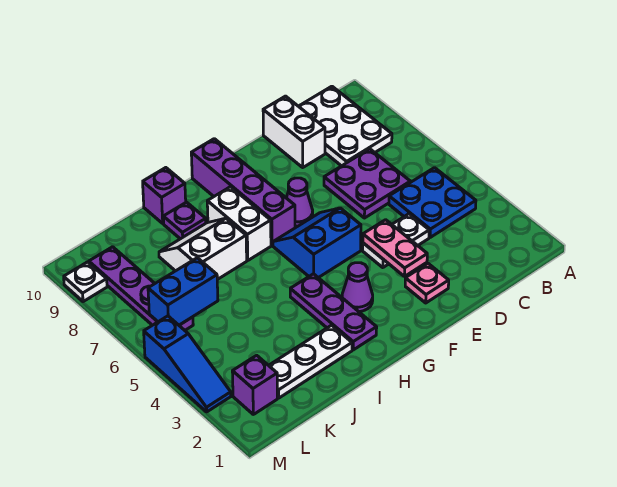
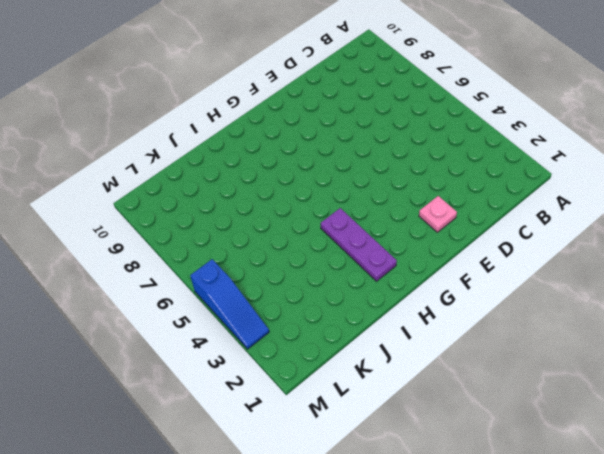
none -> blue 2x2 plate [389,168,476,238]
none -> white 2x3 plate [299,86,392,166]
none -> purple 2x2 plate [324,149,410,218]

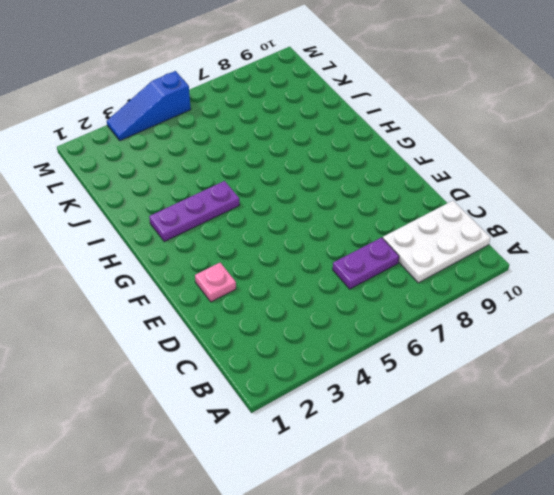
purple 1x2 plate [333,237,399,289] -> purple 2x2 plate [324,149,410,218]
none -> blue 2x2 plate [389,168,476,238]
none -> white 1x2 plate [363,214,429,268]
none -> white 1x2 brick [263,96,325,167]

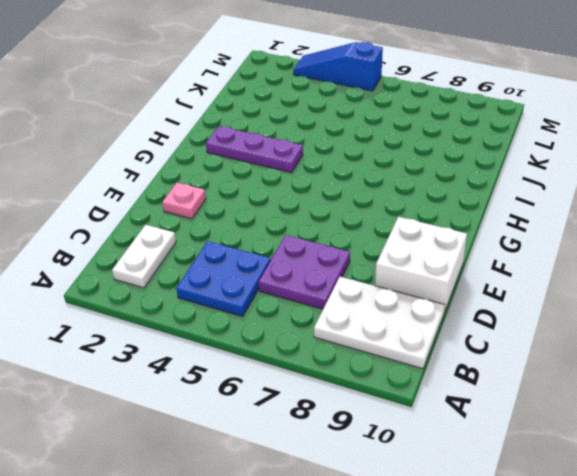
white 1x2 plate [112,225,176,288] -> white 1x2 plate moved to [363,214,429,268]
white 2x2 brick [375,217,467,313] -> white 1x2 brick [263,96,325,167]
none -> blue 2x2 slope [273,208,361,278]
none -> purple 1x1 cone [286,178,313,226]
none -> purple 1x1 cone [342,263,373,312]

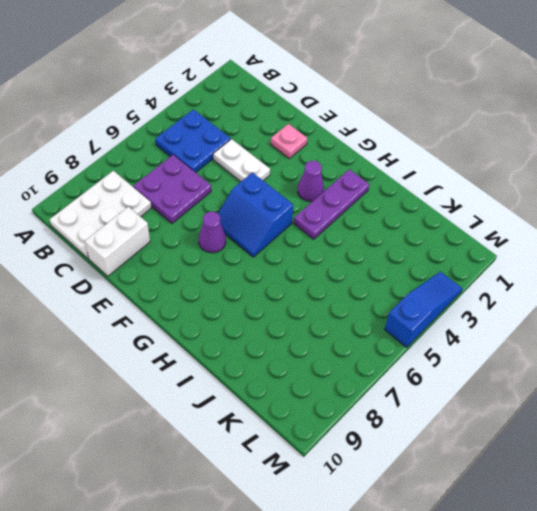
none -> purple 1x4 brick [191,139,295,245]
none -> white 1x2 brick [207,187,271,260]
none -> white 1x3 plate [269,325,352,398]

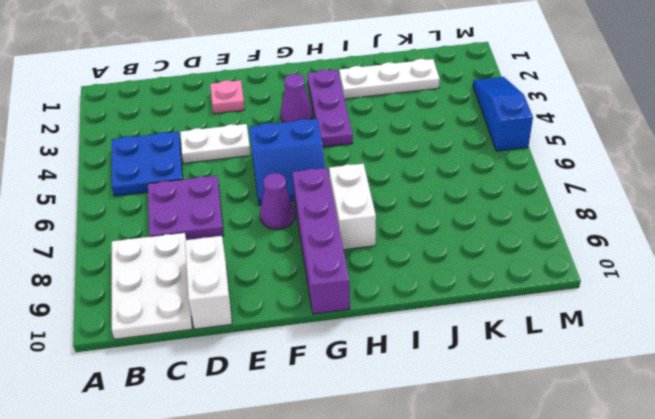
none -> white 2x2 slope [159,218,247,280]
none -> purple 1x1 plate [163,202,206,239]
none -> purple 1x1 brick [143,168,186,223]

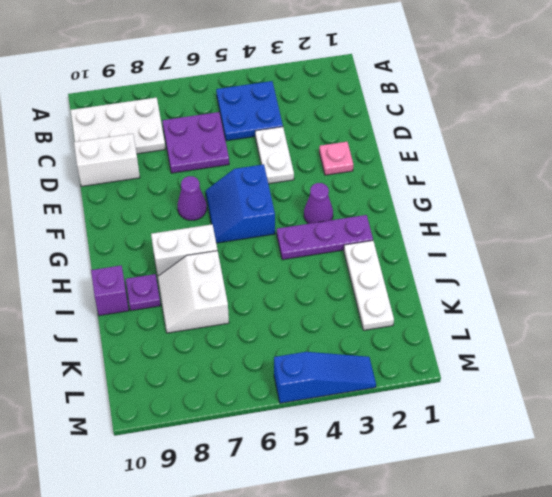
none -> purple 1x4 brick [191,139,295,245]
none -> purple 1x1 brick [232,355,277,414]
none -> purple 1x4 plate [89,247,193,330]

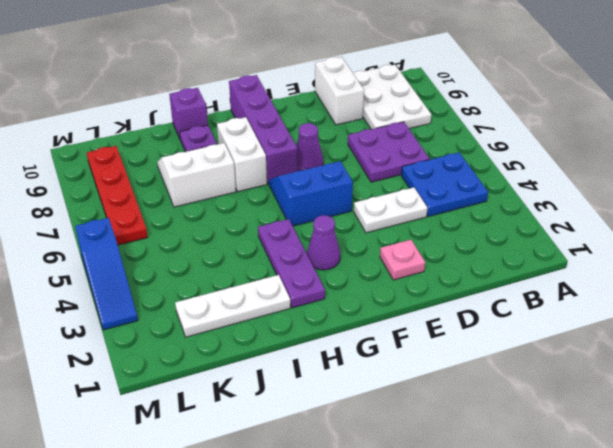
red 1x4 plate [87,146,148,245] -> purple 1x4 plate [89,247,193,330]
none -> purple 1x1 brick [232,355,277,414]
none -> white 1x1 plate [64,262,107,302]
none -> pink 1x2 plate [363,220,427,276]

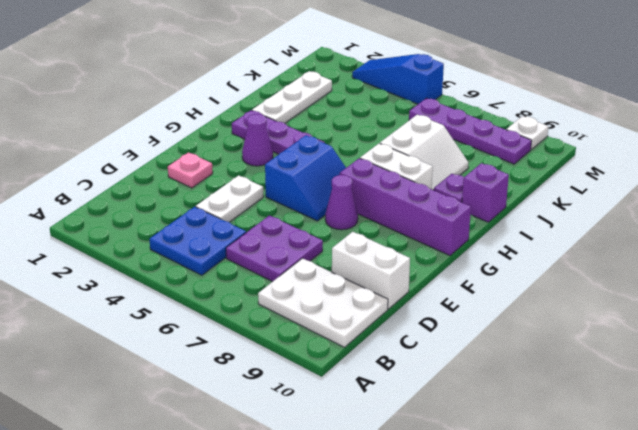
none -> purple 1x1 brick [232,355,277,414]
none -> pink 1x2 plate [363,220,427,276]
none -> blue 1x2 brick [148,258,218,325]

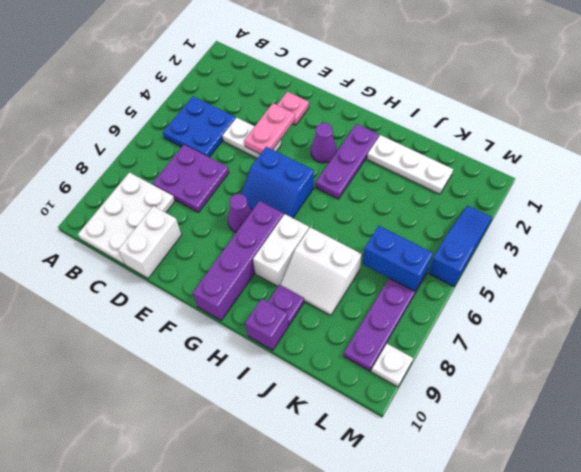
none -> purple 1x1 brick [232,355,277,414]

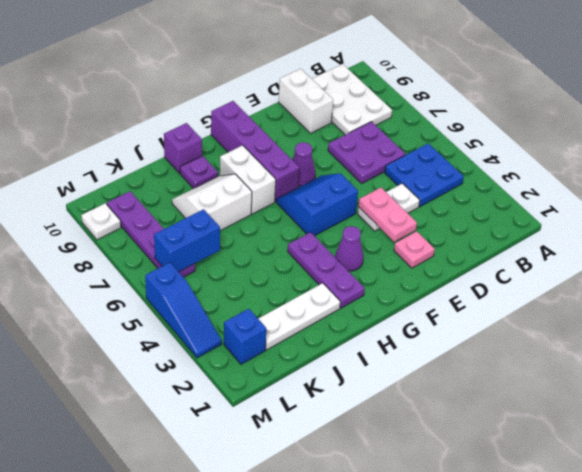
blue 1x1 brick [224,309,266,364] -> purple 1x1 brick [232,355,277,414]

